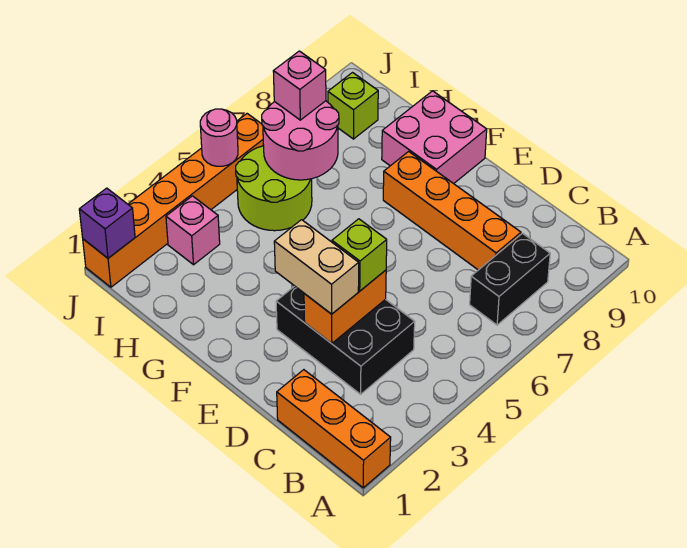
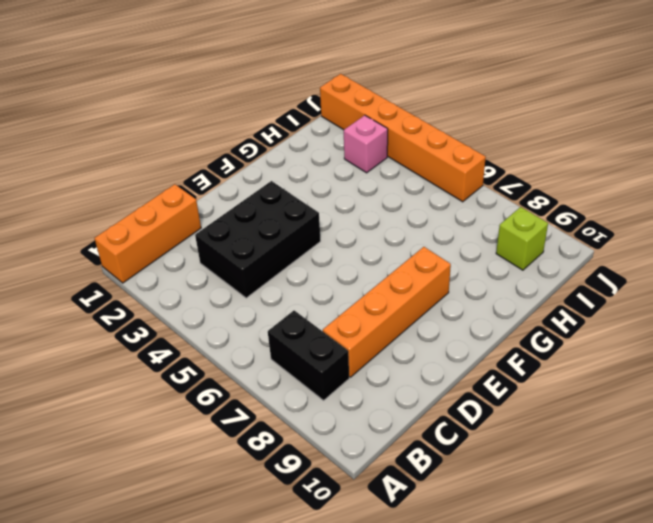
none -> pink 2x2 brick [382,91,487,184]
none -> lime 2x2 round brick [236,146,312,231]
none -> orange 1x2 brick [304,270,386,344]

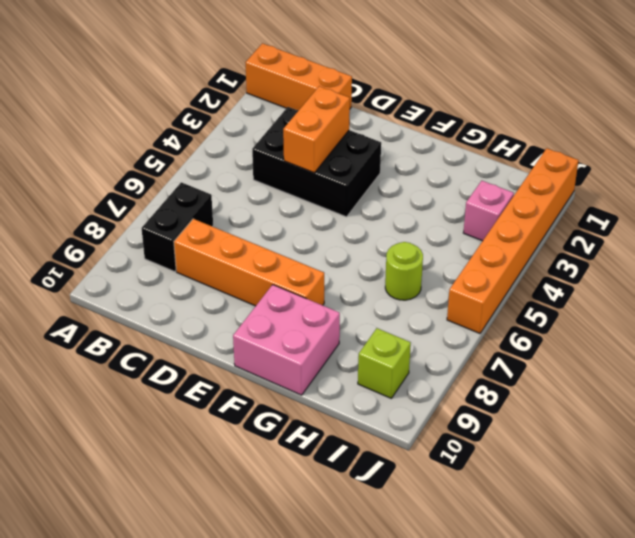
lime 1x1 round brick [385,242,423,300] -> lime 2x2 round brick [236,146,312,231]
none -> pink 2x2 round brick [262,101,339,180]
none -> purple 1x1 brick [79,188,135,258]
none -> pink 1x1 round brick [200,109,238,166]

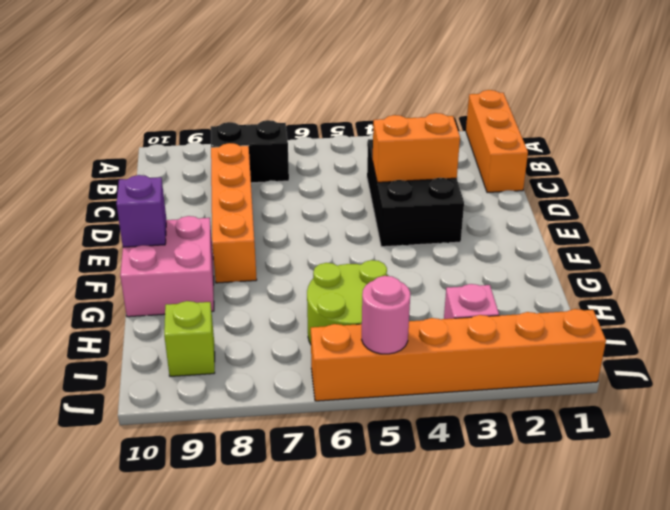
purple 1x1 brick [116,175,166,247] -> purple 1x1 brick moved to [79,188,135,258]
none -> pink 2x2 round brick [262,101,339,180]
none -> tan 1x2 brick [274,220,359,314]
none -> lime 1x1 brick [332,219,387,291]

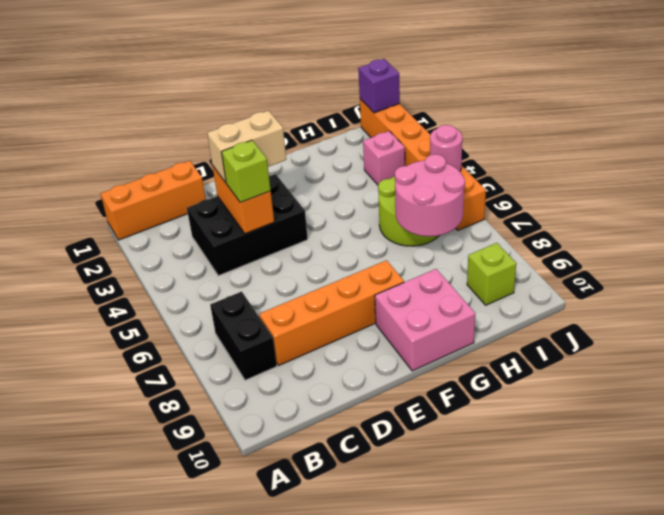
none -> pink 1x1 brick [273,51,326,120]

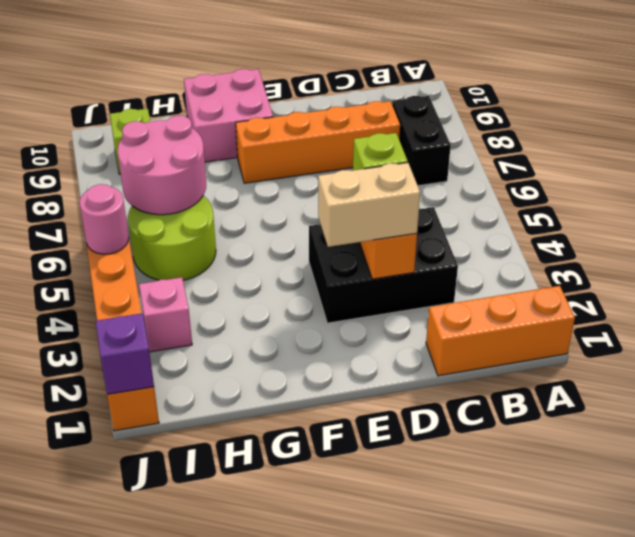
none -> pink 1x1 brick [273,51,326,120]

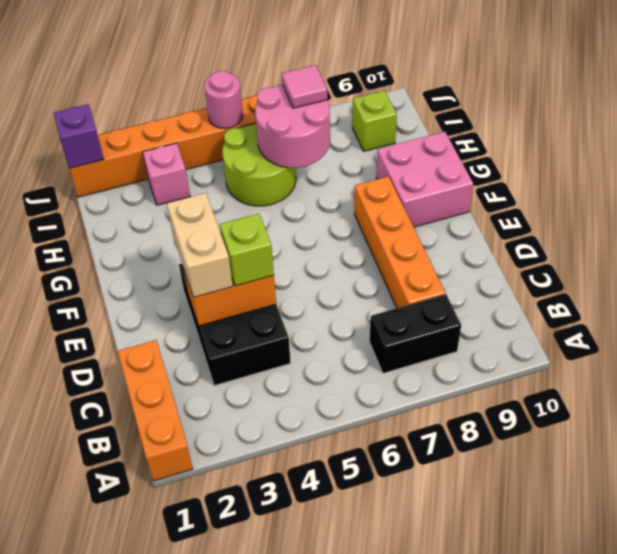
pink 1x1 tile [282,65,327,108] -> pink 1x1 brick [273,51,326,120]

